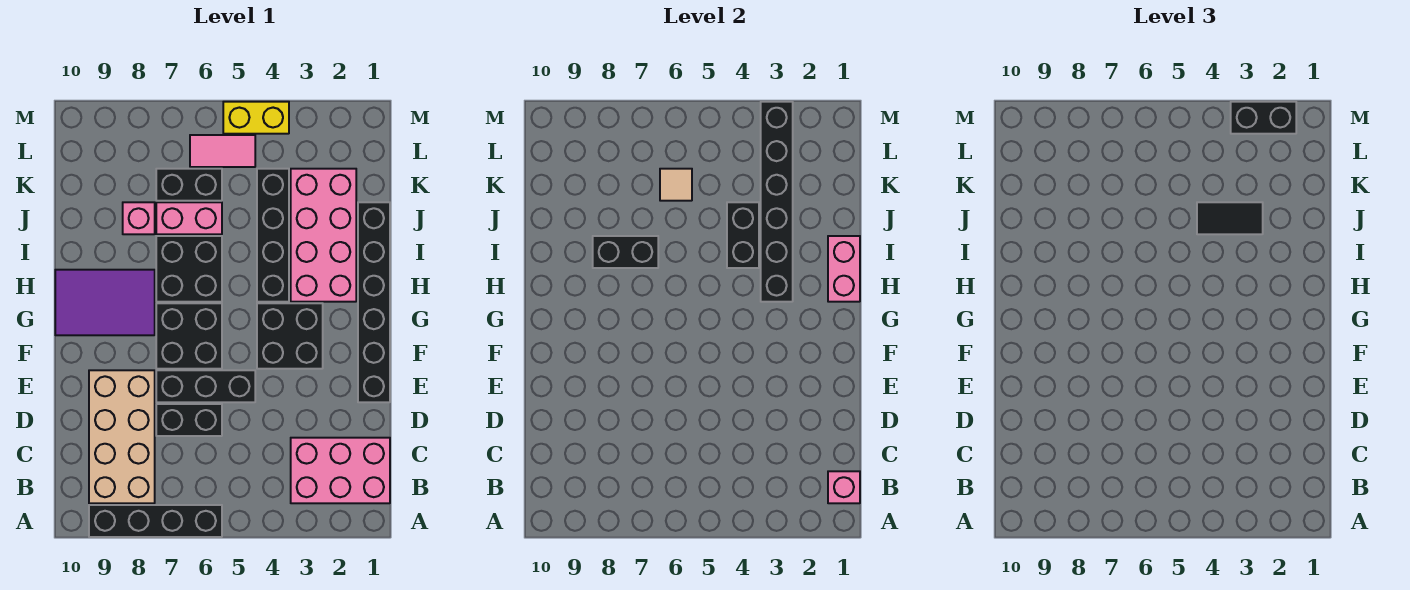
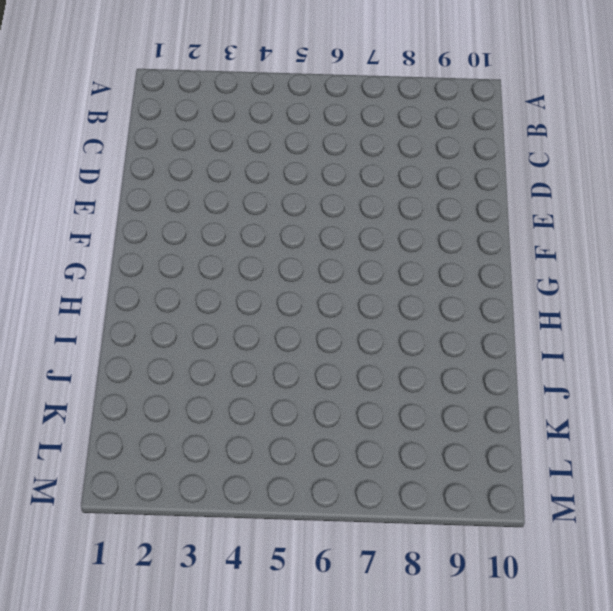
none -> black 1x4 brick [89,505,222,537]
none -> pink 2x3 brick [291,438,390,503]
none -> tan 2x4 brick [89,370,155,503]

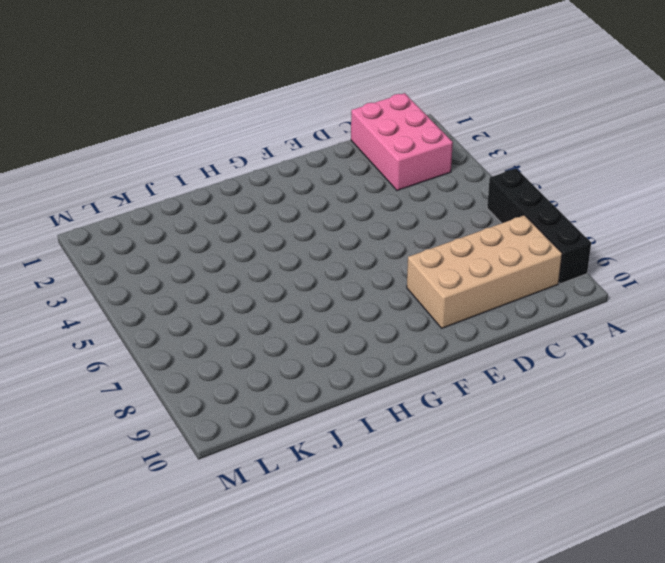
none -> black 1x2 brick [156,404,222,436]
none -> black 1x6 brick [358,202,390,402]
none -> black 1x3 brick [156,370,255,402]

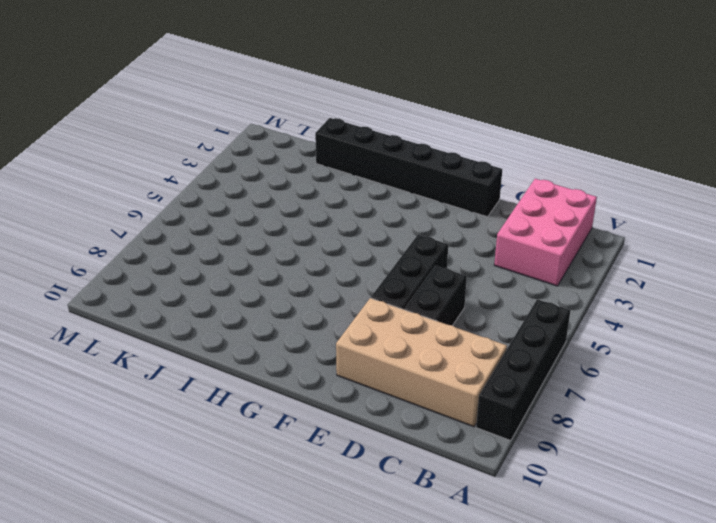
none -> black 2x2 brick [257,303,323,369]
none -> black 2x2 brick [156,303,222,369]
none -> purple 2x3 tile [55,270,155,335]

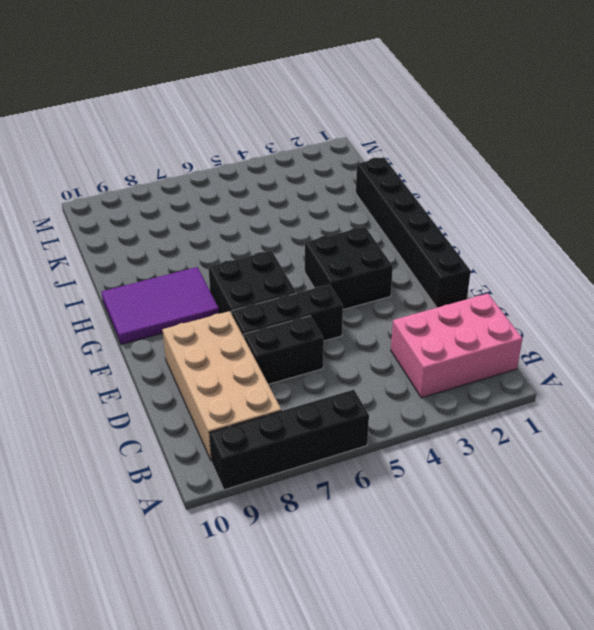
none -> pink 2x4 brick [291,169,356,302]
none -> black 1x4 brick [257,169,289,302]
none -> black 2x2 brick [156,236,222,302]

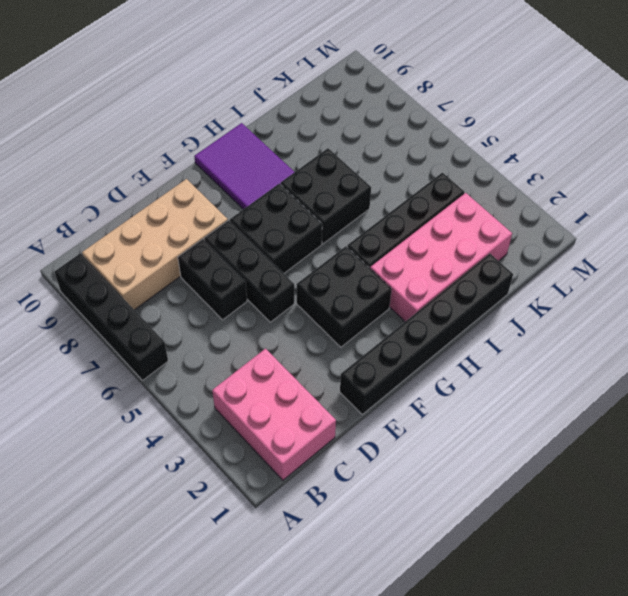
none -> pink 1x2 brick [156,202,222,234]
none -> pink 1x1 brick [123,202,155,234]
none -> black 1x2 brick [156,169,222,201]

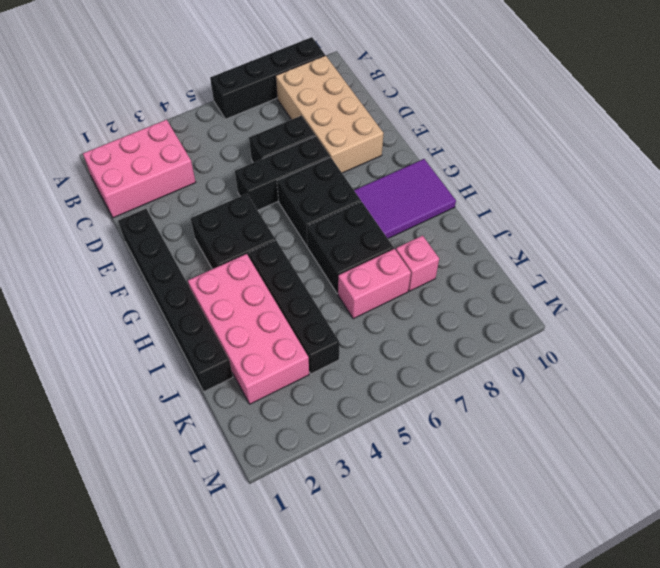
none -> black 1x2 brick [156,169,222,201]
none -> pink 1x2 tile [190,135,255,167]
none -> yellow 1x2 brick [223,102,289,134]

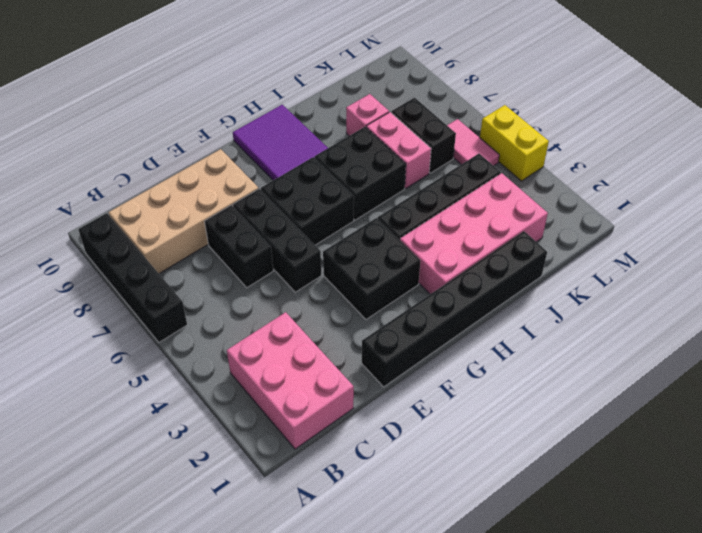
none -> pink 1x1 brick [828,471,860,503]
none -> pink 1x2 brick [828,236,860,302]
none -> black 1x6 brick [761,102,793,302]

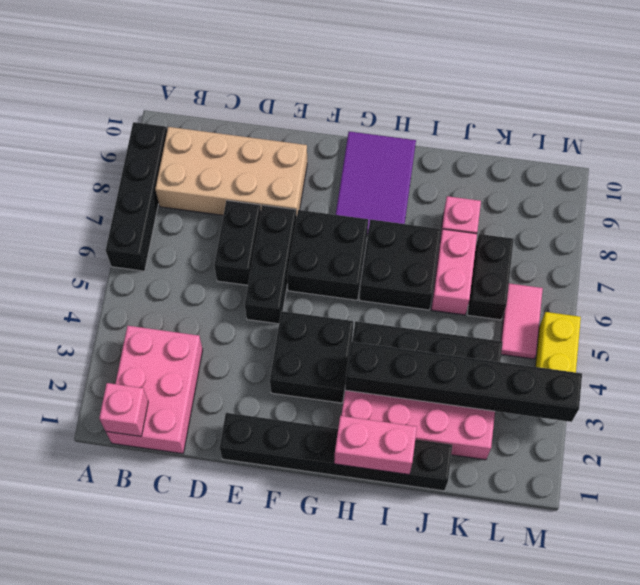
none -> black 1x2 brick [727,202,759,268]
none -> black 1x2 brick [593,236,658,268]
none -> tan 1x1 tile [660,169,692,201]

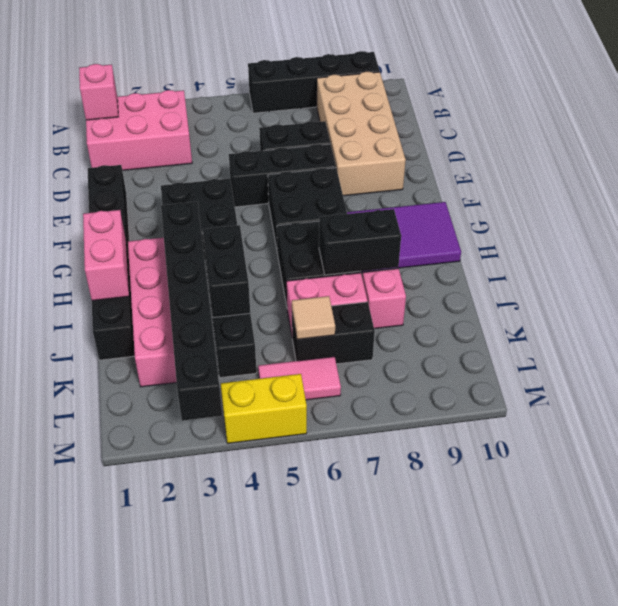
none -> black 1x2 tile [1197,202,1263,234]
none -> black 1x2 brick [1231,102,1296,134]

